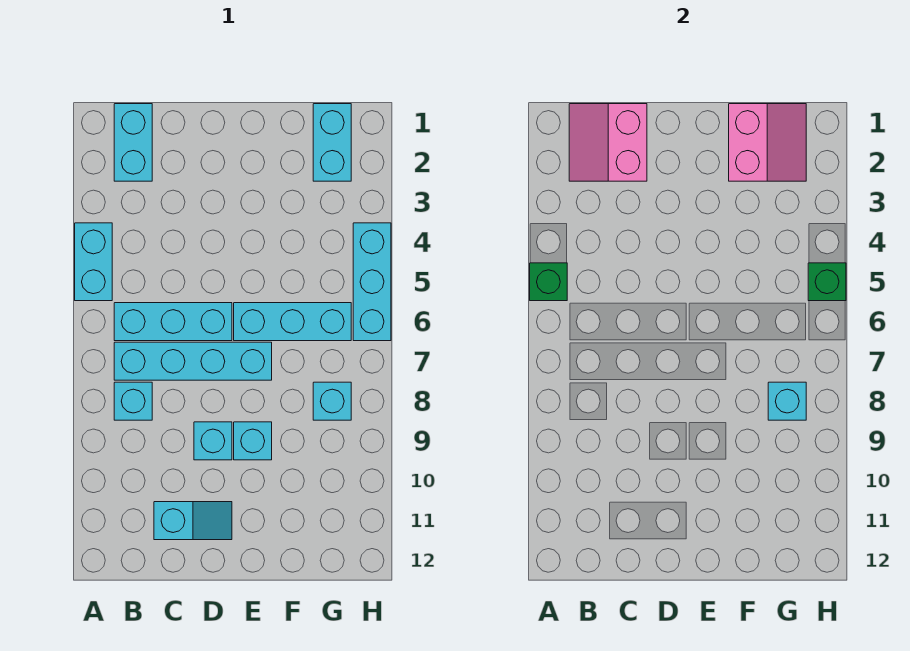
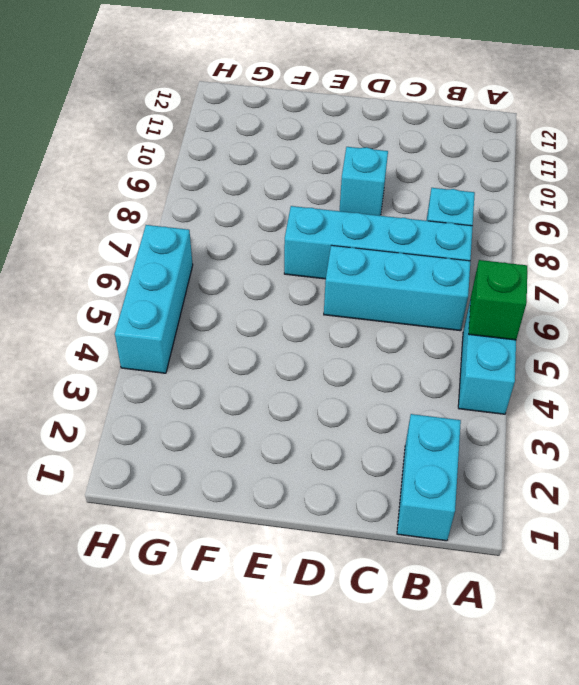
none -> cyan 1x2 slope [154,502,232,540]
none -> cyan 1x3 brick [234,303,351,341]
none -> cyan 1x1 brick [234,422,272,460]

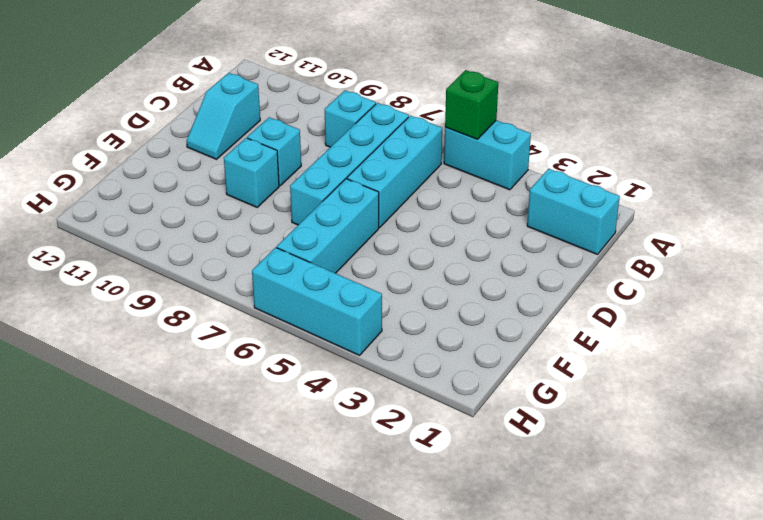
none -> cyan 1x2 brick [313,104,351,181]
none -> cyan 1x1 brick [313,382,351,420]
none -> pink 2x2 slope [569,104,647,181]

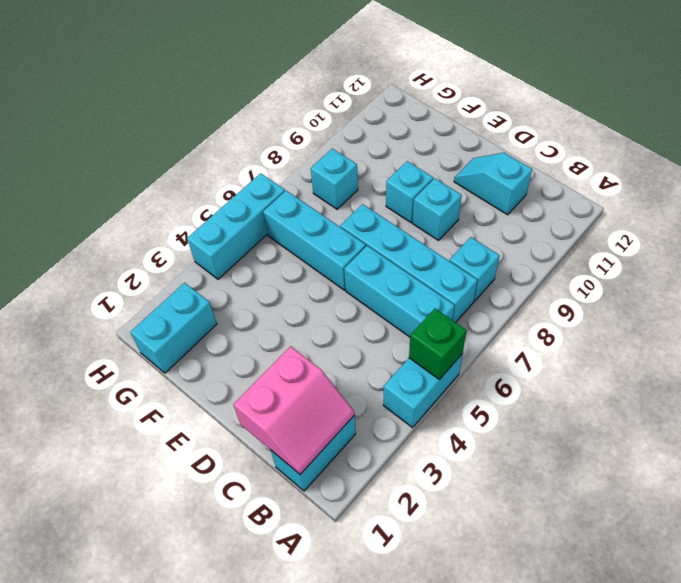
none -> pink 2x2 slope [729,104,806,181]
none -> cyan 1x1 brick [768,382,806,420]
none -> green 1x1 brick [808,263,846,301]

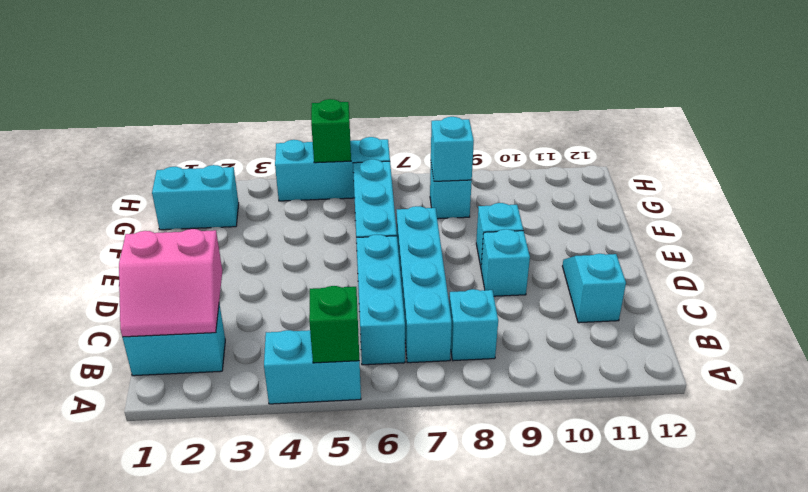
none -> pink 2x2 slope [729,104,806,181]

